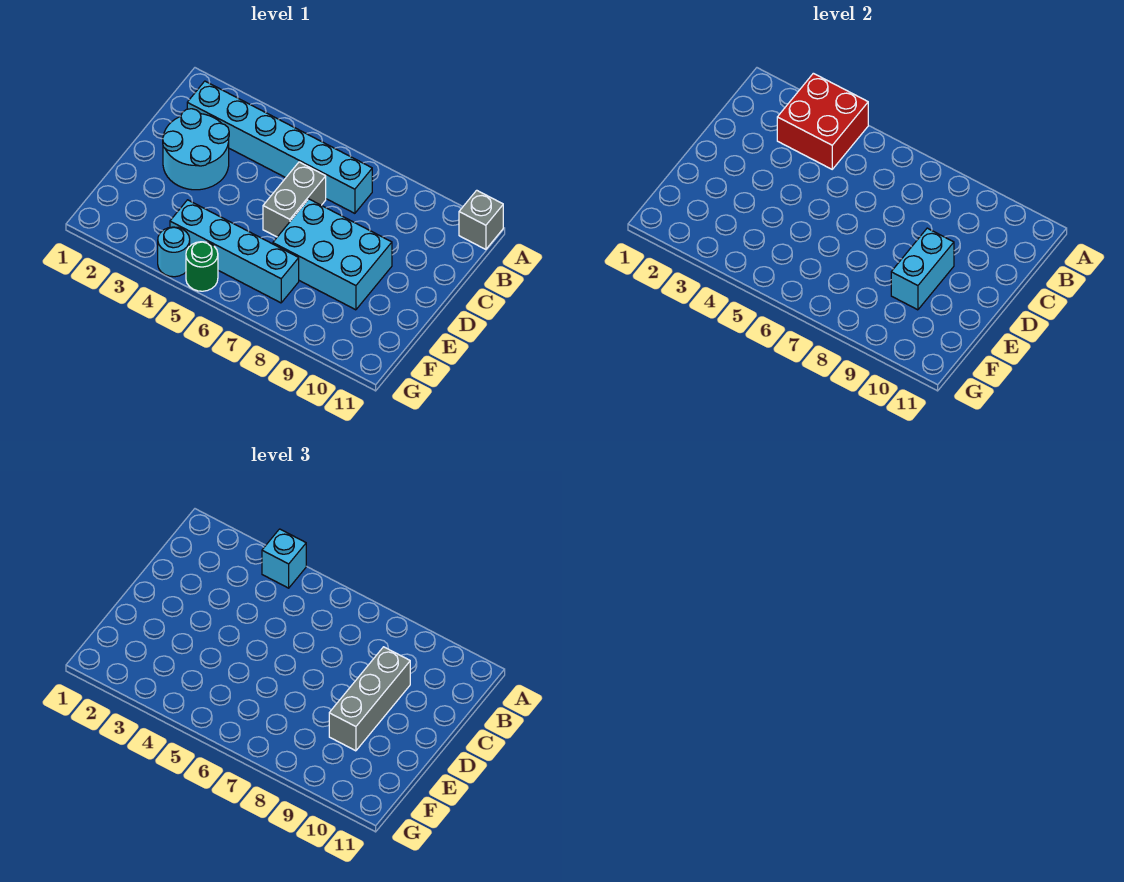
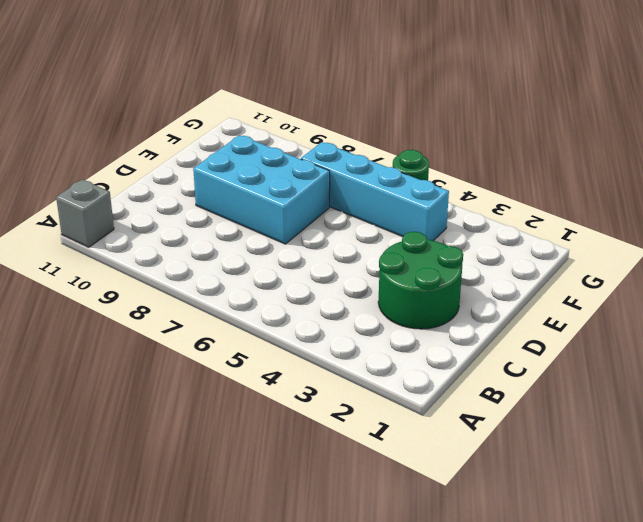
green 2x2 round brick [378,232,463,329] -> cyan 2x2 round brick [163,109,229,190]
none -> cyan 1x6 brick [187,81,372,213]
none -> grey 1x2 brick [263,162,326,237]
none -> cyan 1x1 round brick [158,227,190,277]

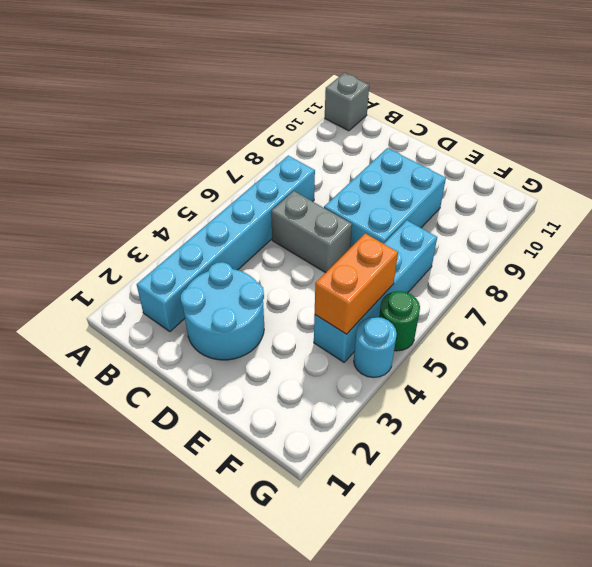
orange 1x2 brick [315,234,398,334] -> none
none -> red 2x2 brick [777,73,868,169]
none -> cyan 1x2 brick [891,228,954,310]
none -> cyan 1x1 brick [262,529,306,588]

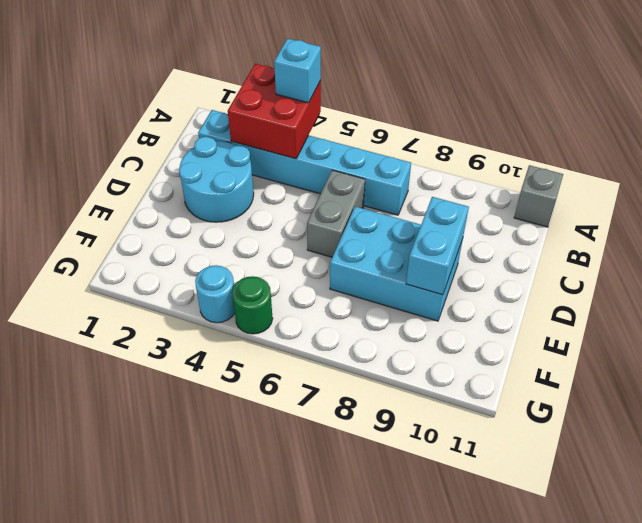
none -> cyan 1x4 brick [170,200,299,303]
none -> grey 1x3 brick [329,647,410,751]

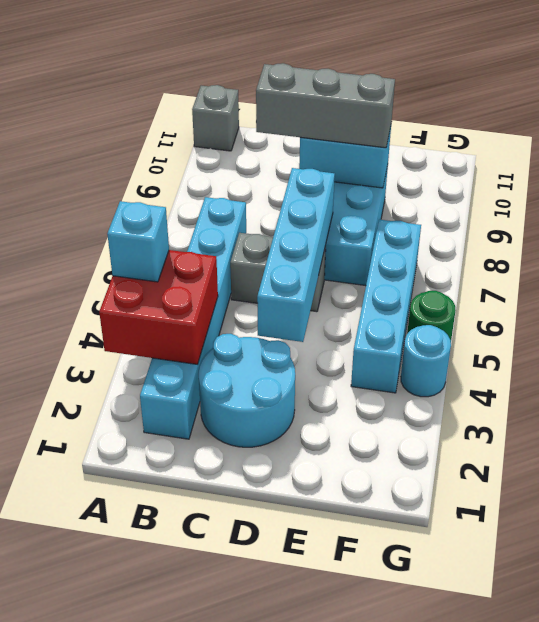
cyan 1x4 brick [257,168,335,342] -> none

